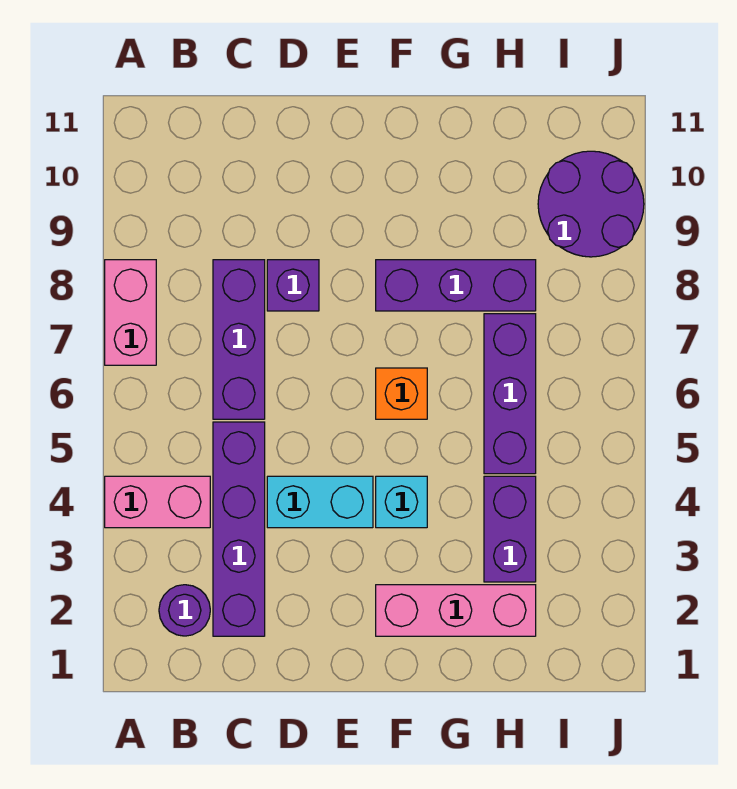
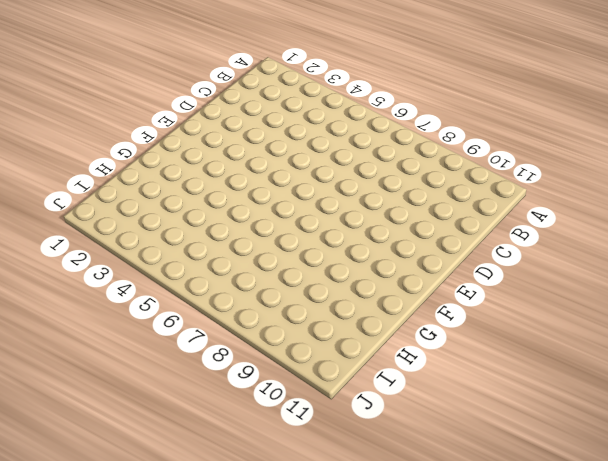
none -> pink 1x2 brick [105,476,210,528]
none -> pink 1x2 brick [105,260,156,365]
none -> purple 1x1 round brick [159,585,210,636]

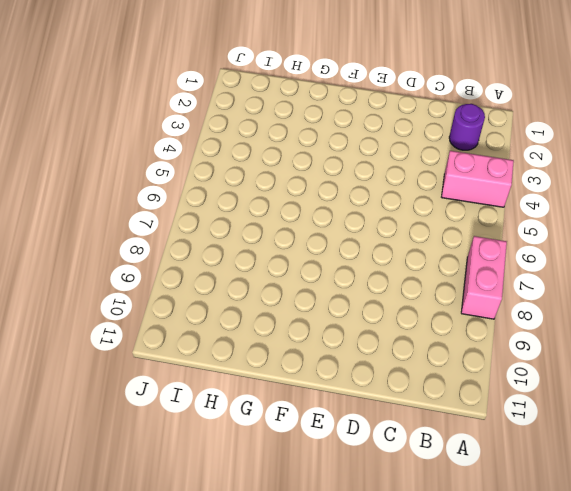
none -> purple 1x4 brick [213,422,265,636]
none -> purple 1x3 brick [213,260,265,419]
none -> cyan 1x2 brick [267,476,373,528]

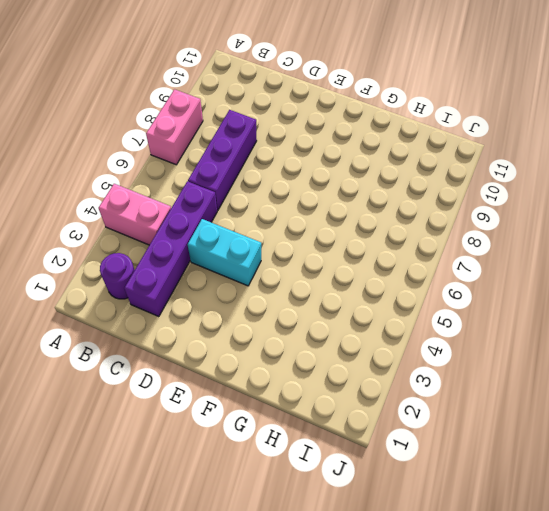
none -> purple 1x1 brick [267,260,319,311]
none -> pink 1x3 brick [376,585,536,636]
none -> cyan 1x1 brick [376,476,427,528]

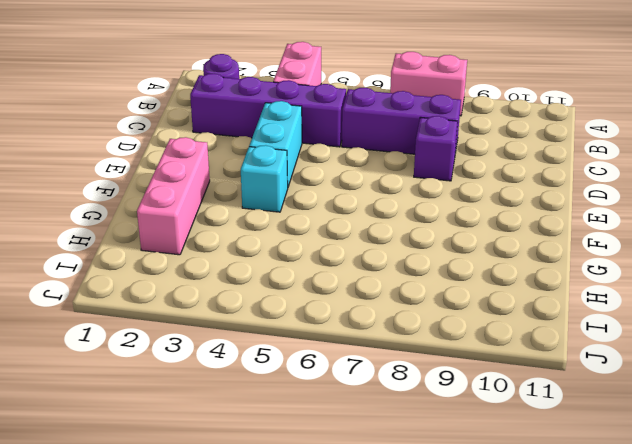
none -> orange 1x1 brick [376,368,427,419]
none -> purple 1x3 brick [376,260,536,311]
none -> purple 1x2 brick [484,476,536,582]

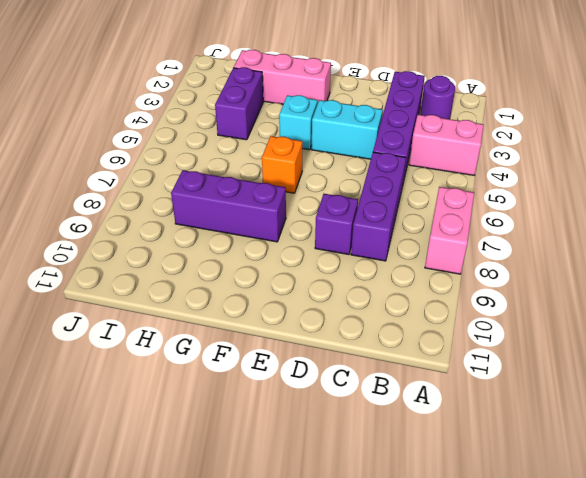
none -> purple 1x3 brick [484,314,536,474]
none -> purple 2x2 round brick [538,151,644,257]

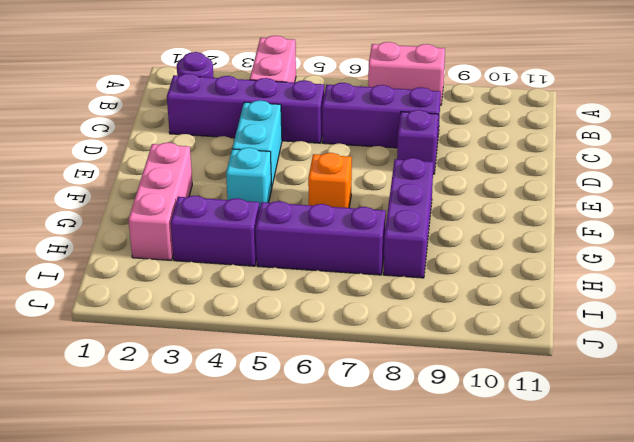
none -> purple 2x2 round brick [538,151,644,257]

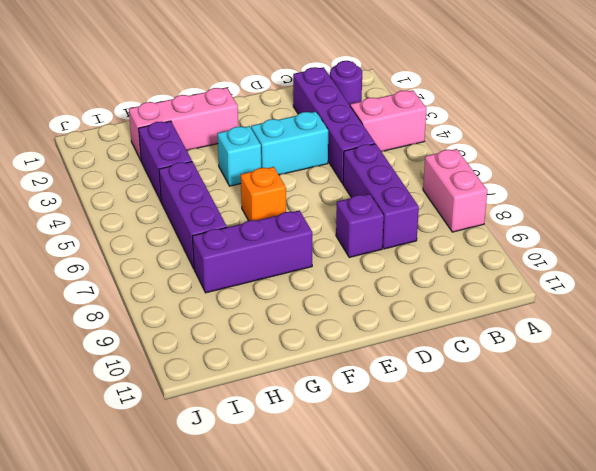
none -> purple 2x2 round brick [538,151,644,257]

